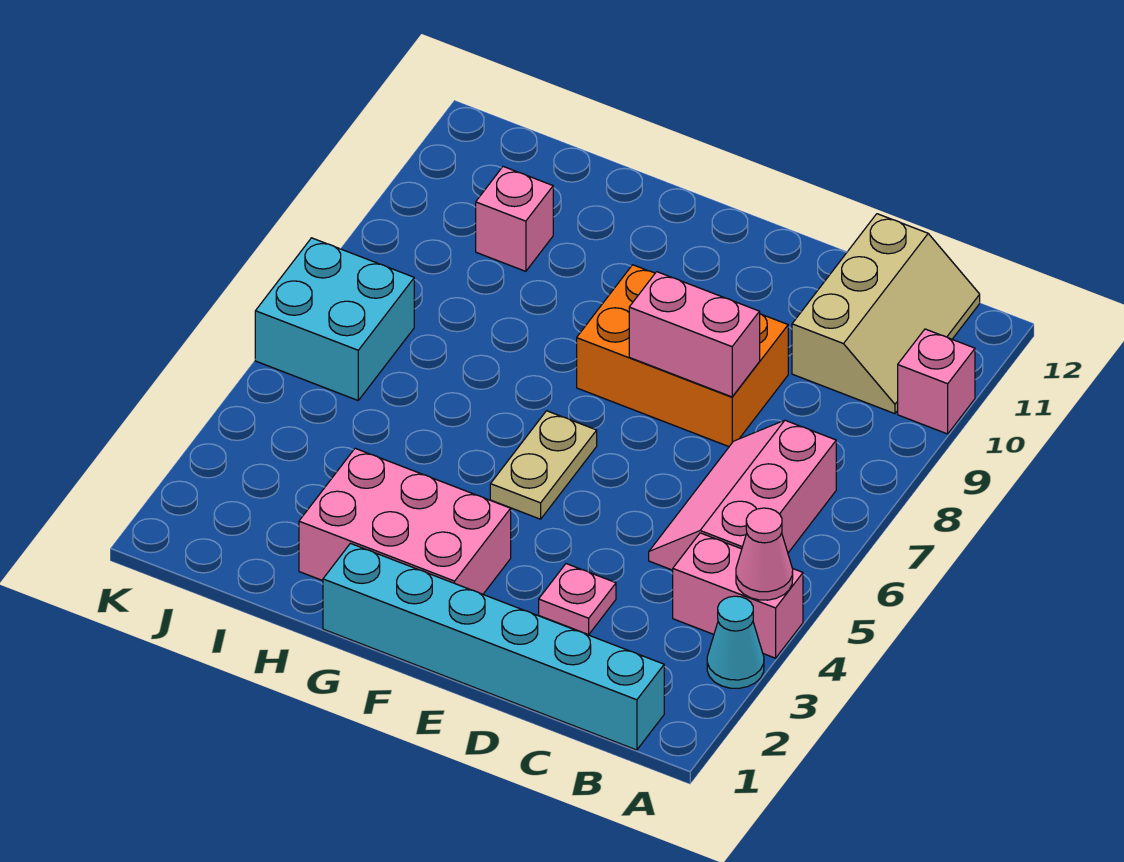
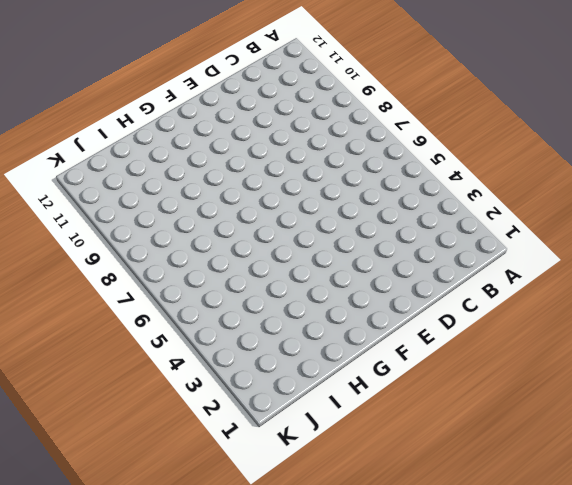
none -> cyan 1x1 cone [707,596,764,688]
none -> pink 1x2 brick [673,533,803,658]
none -> pink 1x1 brick [898,329,975,434]

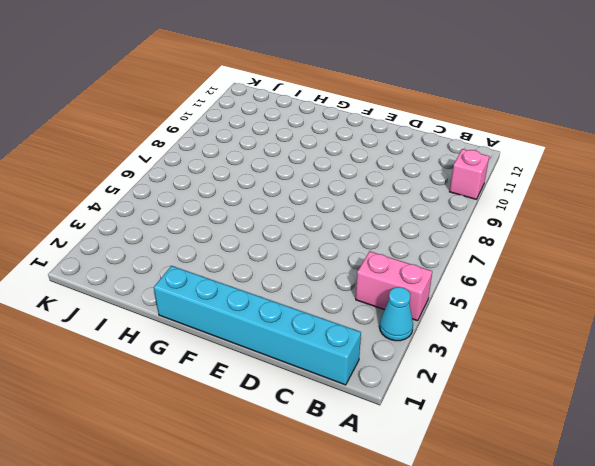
none -> pink 2x3 slope [649,420,836,570]
none -> tan 2x3 slope [792,214,980,414]
none -> pink 1x1 plate [539,564,616,635]

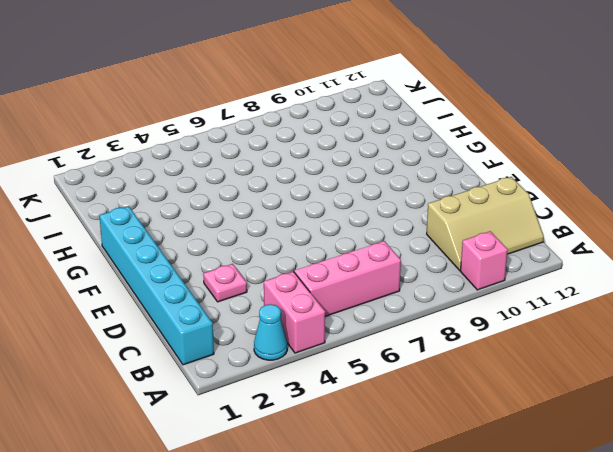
none -> orange 2x3 brick [577,265,788,447]
none -> pink 2x3 brick [299,448,511,594]
none -> tan 1x2 plate [490,411,597,519]

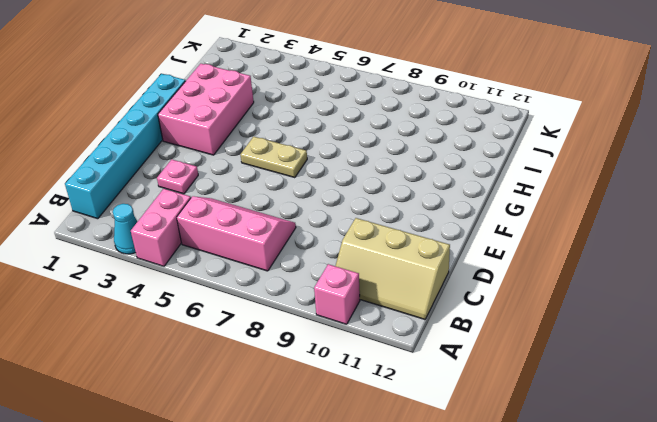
none -> orange 2x3 brick [577,265,788,447]
none -> pink 1x1 brick [476,167,553,271]
none -> cyan 2x2 brick [255,238,414,400]

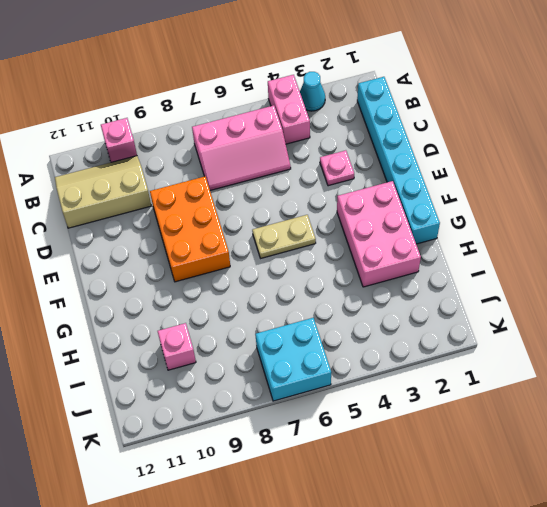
none -> pink 1x1 cone [736,508,793,600]
none -> pink 1x2 brick [629,272,760,397]

